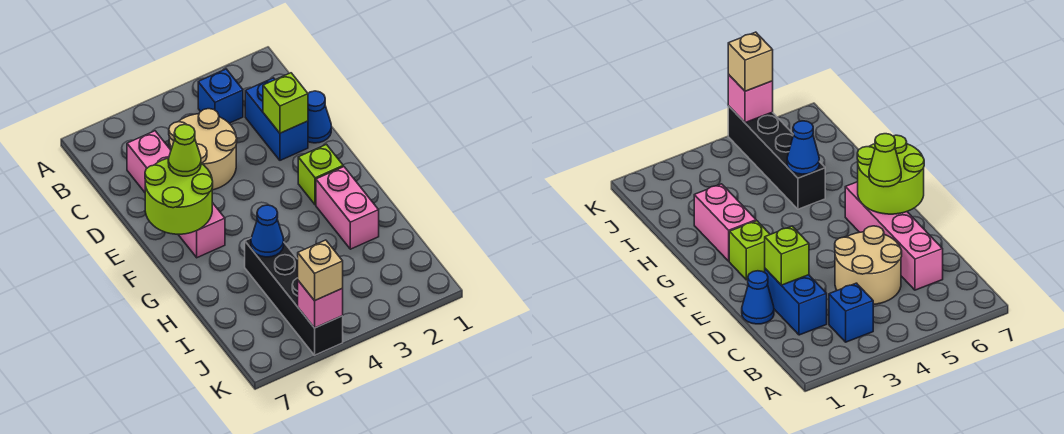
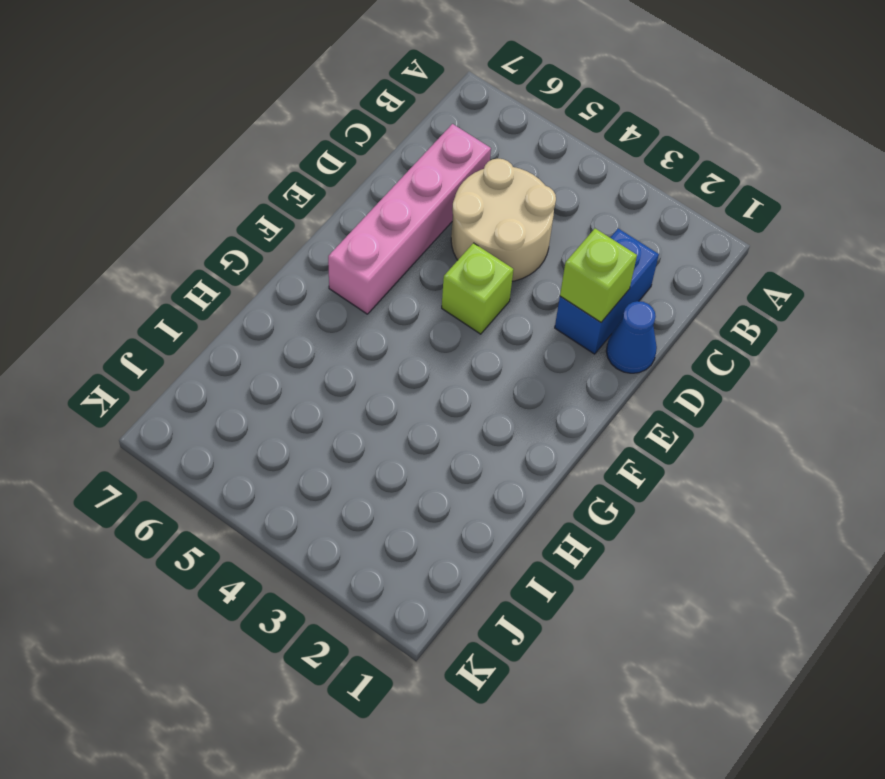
lime 1x1 brick [442,243,514,334] -> lime 1x1 brick moved to [298,144,343,205]
none -> blue 1x1 brick [198,69,243,123]
none -> pink 1x2 brick [316,167,379,249]
none -> black 1x4 brick [245,238,343,355]

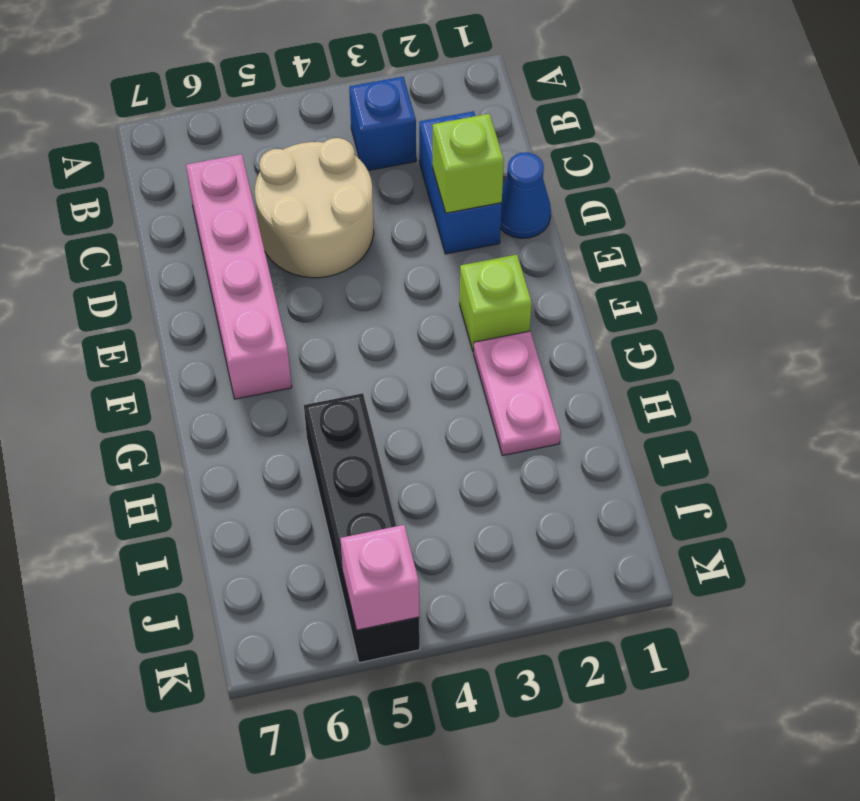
pink 1x2 plate [474,331,561,456] -> pink 1x2 brick [316,167,379,249]
none -> lime 2x2 round brick [145,158,213,234]
none -> blue 1x1 cone [251,205,284,257]
none -> lime 1x1 cone [168,124,201,176]

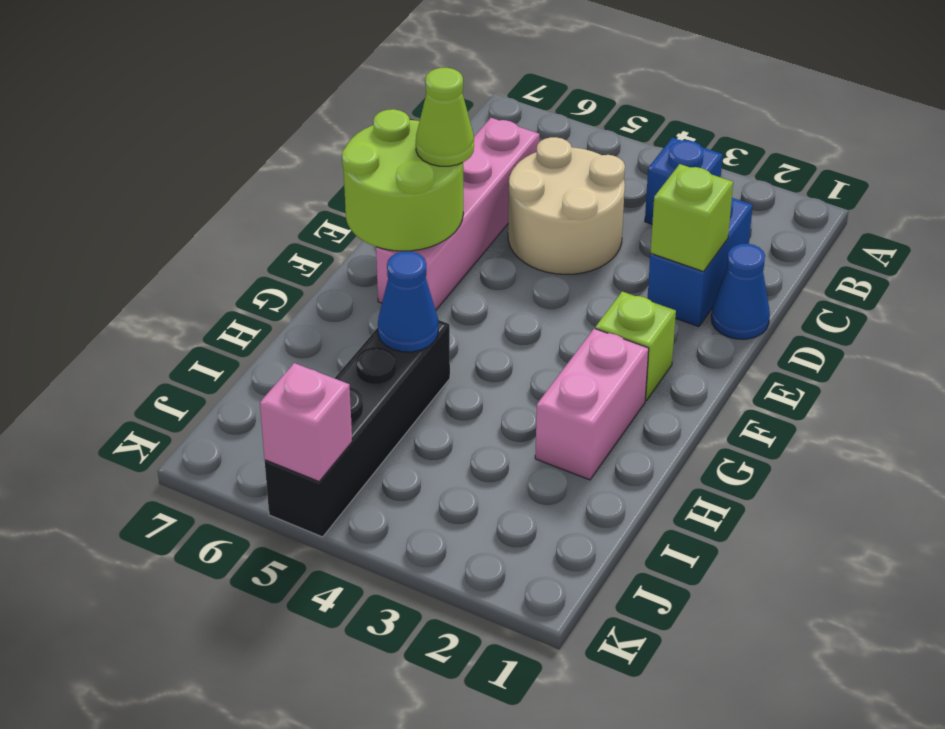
none -> tan 1x1 brick [298,240,343,301]

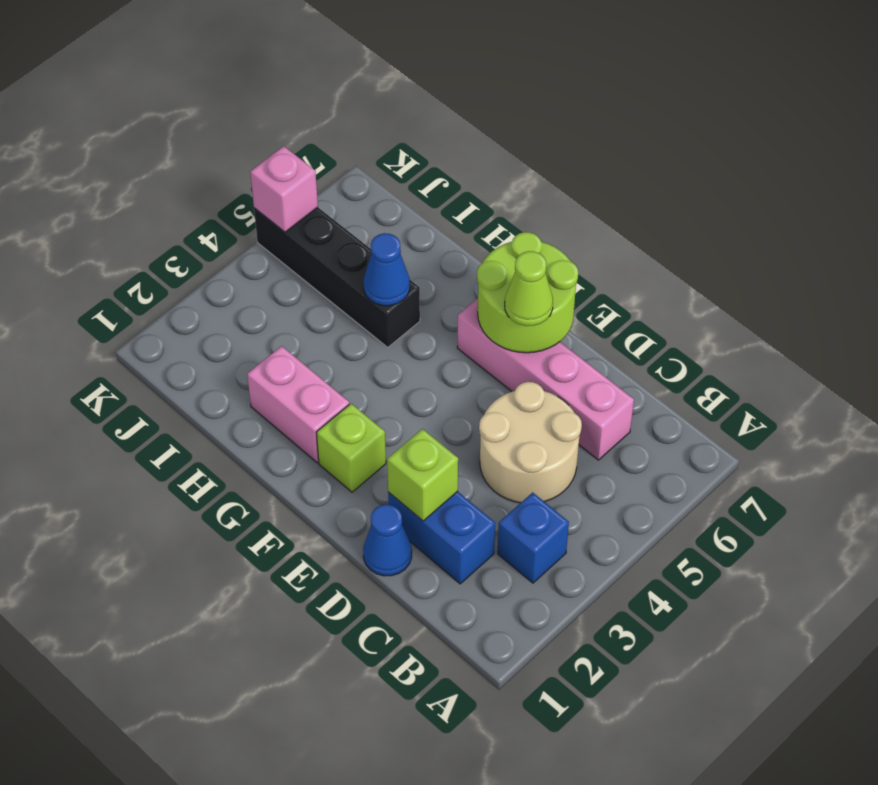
none -> tan 1x1 brick [298,240,343,301]

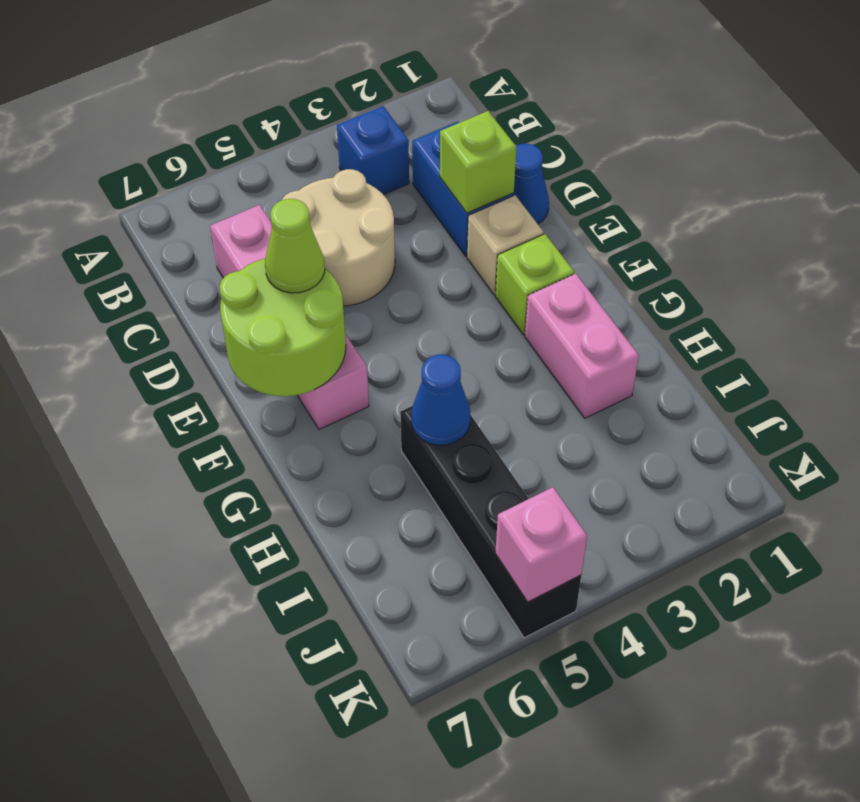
tan 1x1 brick [467,195,544,295] -> tan 1x1 brick moved to [298,240,343,301]

